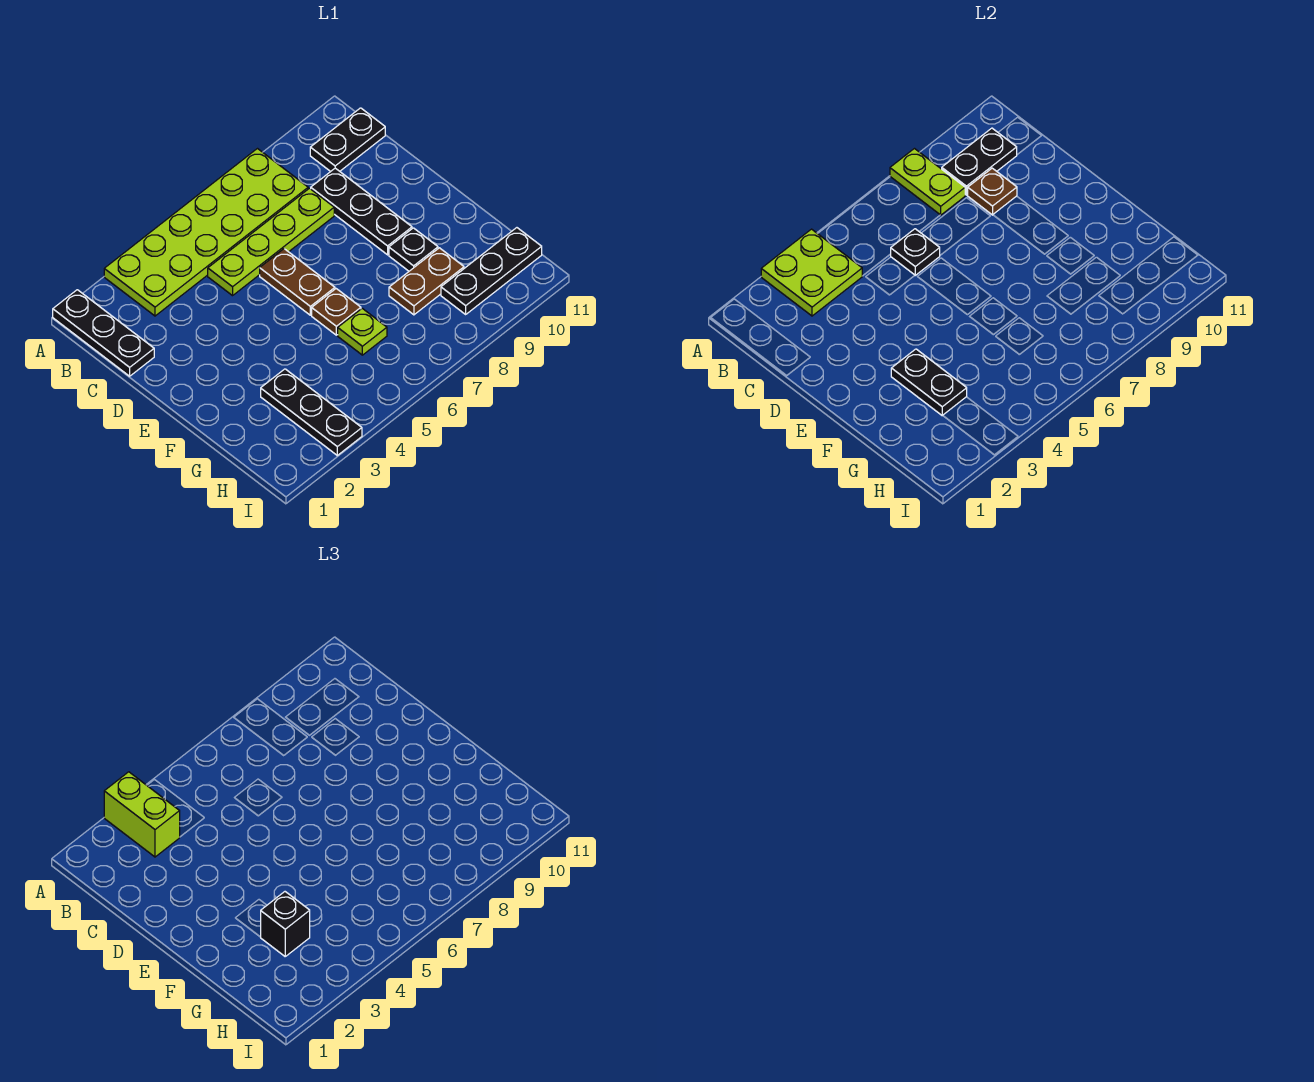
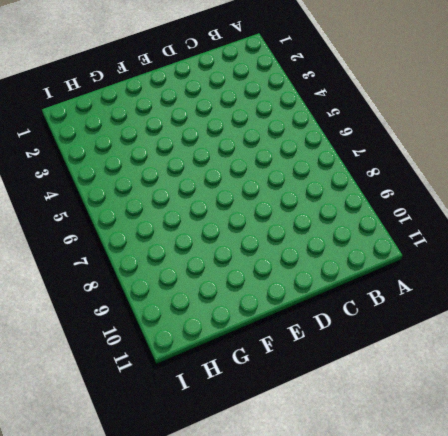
none -> black 1x3 plate [53,290,154,376]
none -> lime 2x6 plate [104,149,308,316]
none -> black 1x2 plate [310,108,385,172]

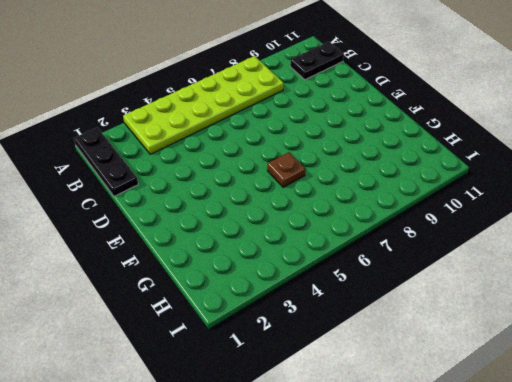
none -> lime 1x4 plate [208,188,334,296]
none -> black 1x3 plate [311,168,412,255]
none -> brown 1x2 plate [260,249,335,315]

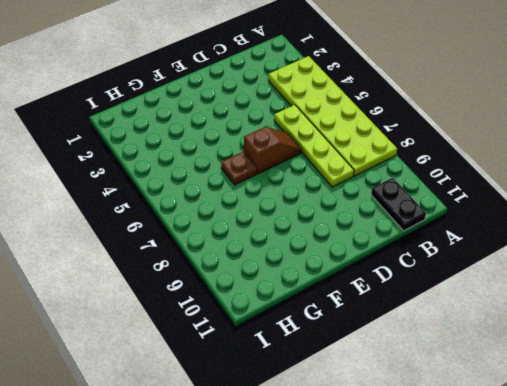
brown 1x2 slope [244,127,301,174] -> brown 1x2 plate [260,249,335,315]
none -> black 1x3 plate [53,290,154,376]
none -> black 1x3 plate [311,168,412,255]
none -> black 1x1 plate [389,228,438,271]

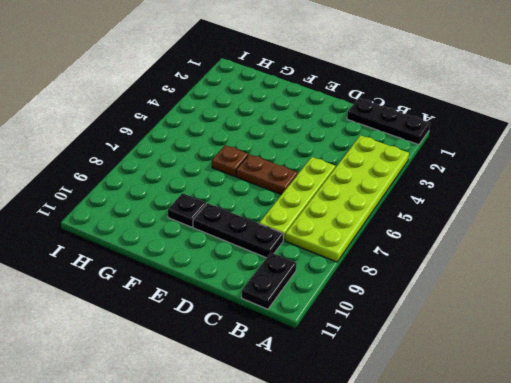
none -> black 1x3 plate [261,369,362,455]
none -> lime 1x1 plate [338,308,387,355]
none -> brown 1x2 plate [389,248,464,315]

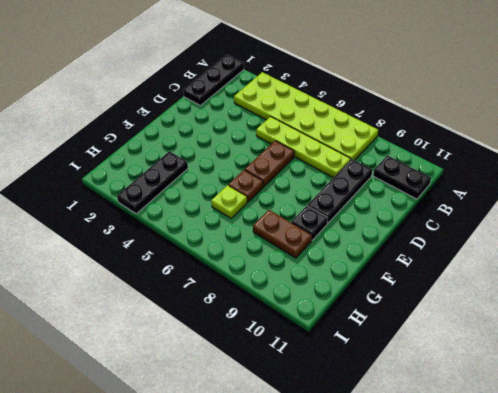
none -> black 1x3 plate [441,228,542,314]
none -> lime 2x2 plate [761,229,862,316]
none -> lime 1x2 plate [890,149,965,215]

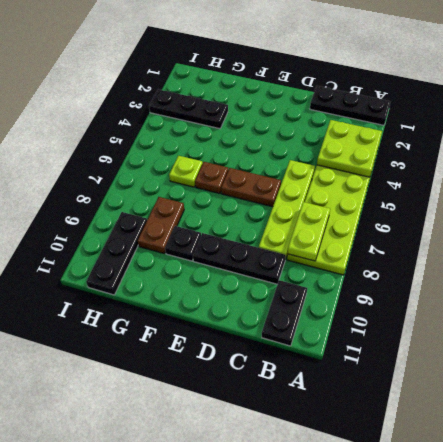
lime 1x2 plate [288,202,330,261] -> lime 1x2 plate turned to [890,149,965,215]
none -> black 1x2 plate [942,128,1017,195]
none -> black 1x1 plate [891,229,940,275]
none -> brown 1x1 plate [968,168,1017,215]

